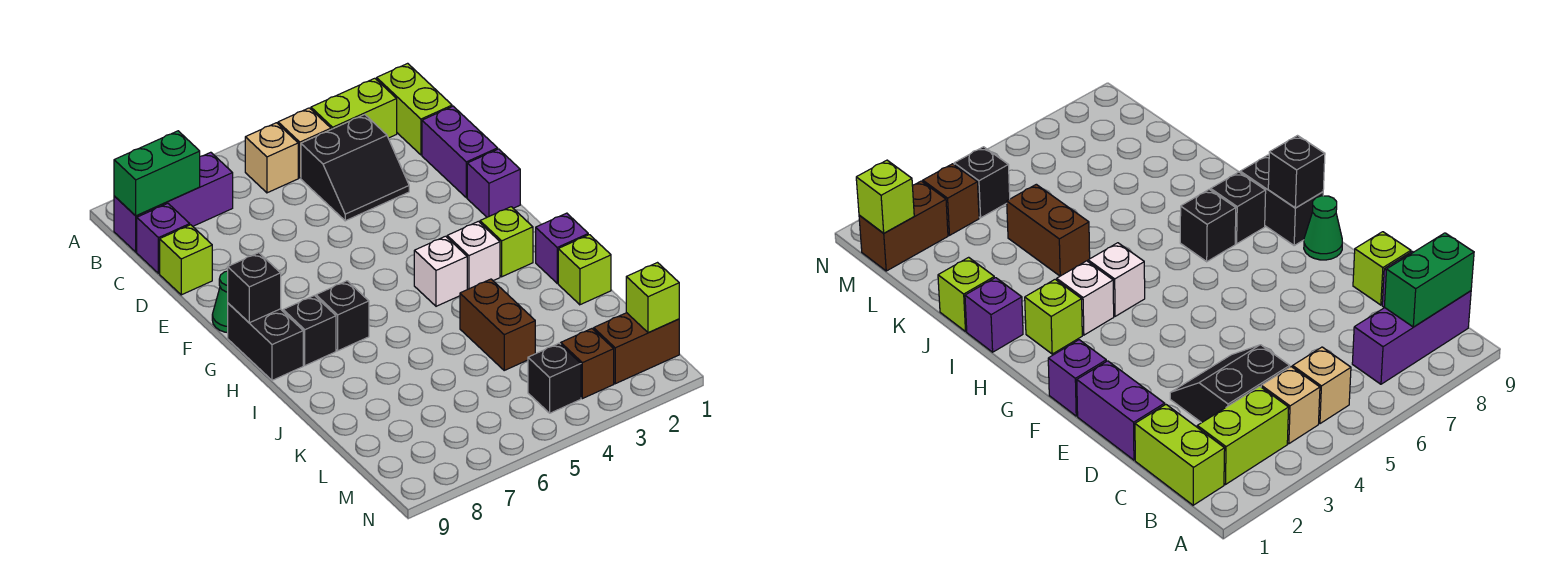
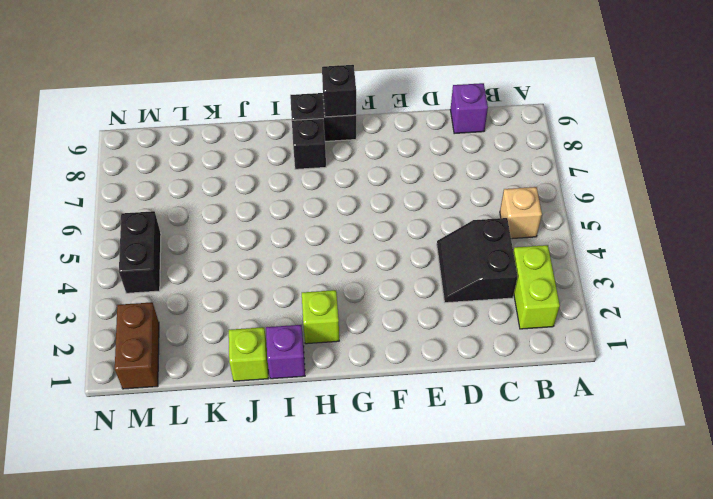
black 1x2 brick [119,211,161,293] -> black 1x1 brick [528,343,581,413]
none -> lime 1x2 brick [377,63,452,155]
none -> tan 1x1 brick [278,108,331,178]
none -> purple 1x3 brick [114,152,233,252]

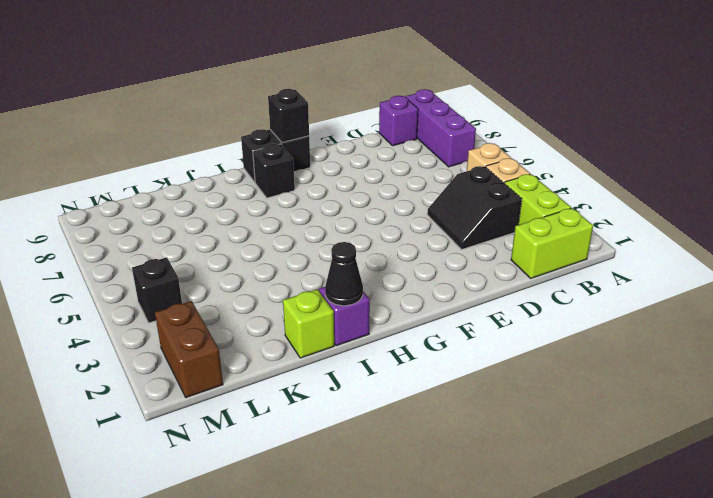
black 1x1 cone [325,242,363,306] -> none
none -> purple 1x2 brick [422,106,498,198]
none -> lime 1x1 brick [160,225,212,295]
none -> purple 1x1 brick [467,149,520,217]

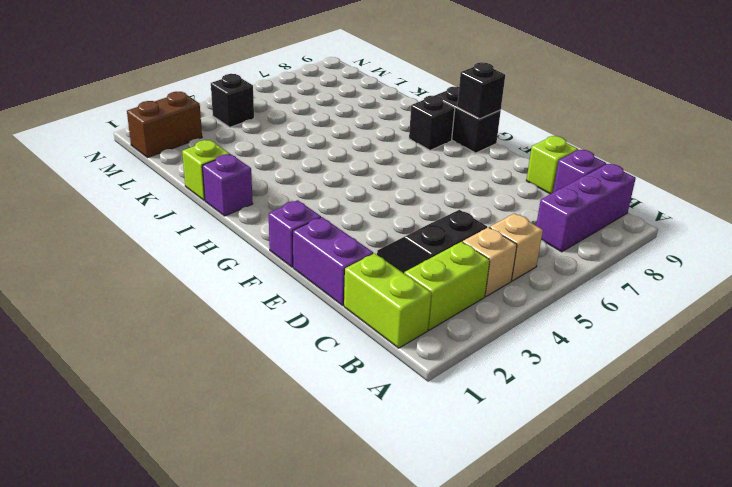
none -> green 1x1 cone [212,271,228,333]
none -> lime 1x1 brick [480,207,533,277]
none -> white 1x1 brick [447,221,500,289]

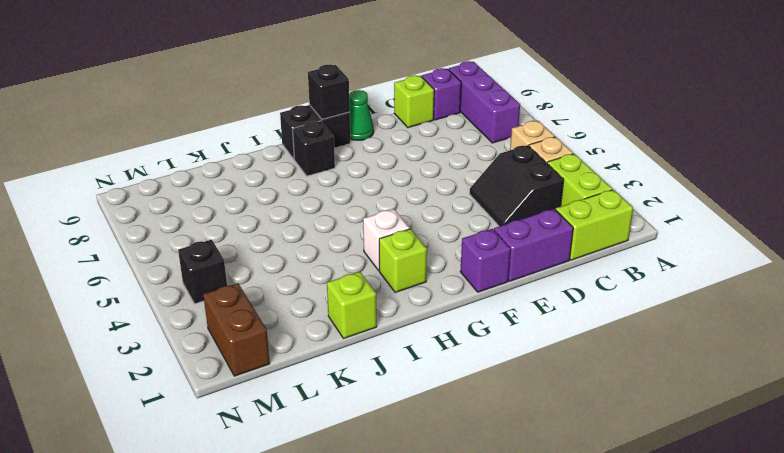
none -> white 1x1 brick [414,236,467,306]
none -> black 1x1 brick [316,281,369,351]
none -> purple 1x1 brick [536,213,588,283]

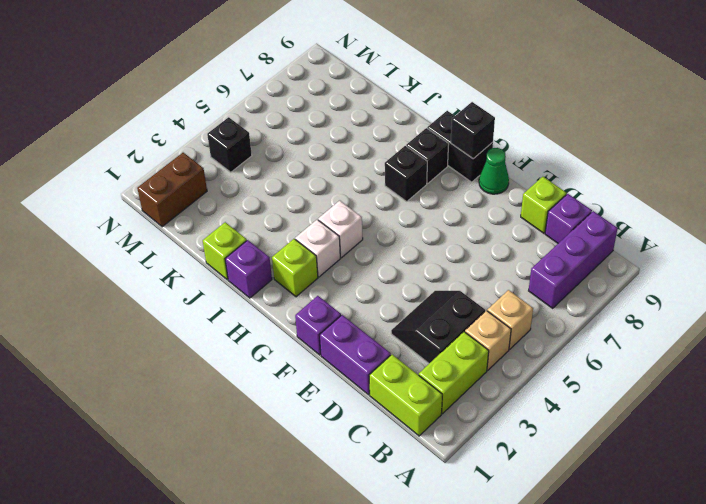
none -> brown 1x2 brick [460,279,535,370]
none -> brown 1x1 brick [561,329,614,399]
none -> green 1x2 brick [114,131,200,216]

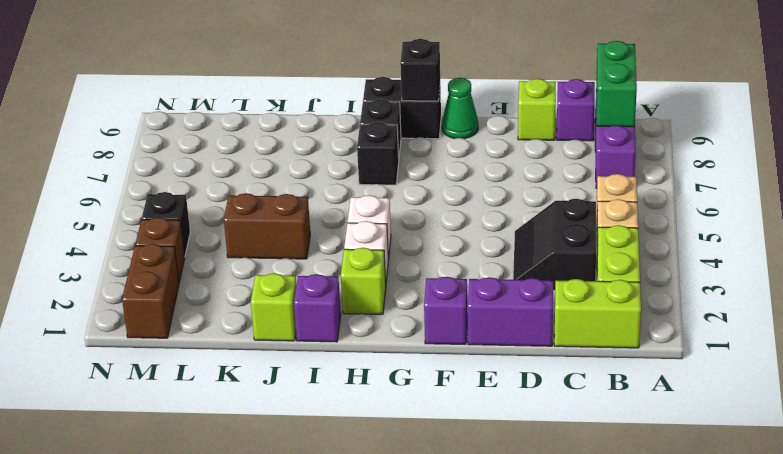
none -> lime 1x1 brick [626,263,679,333]

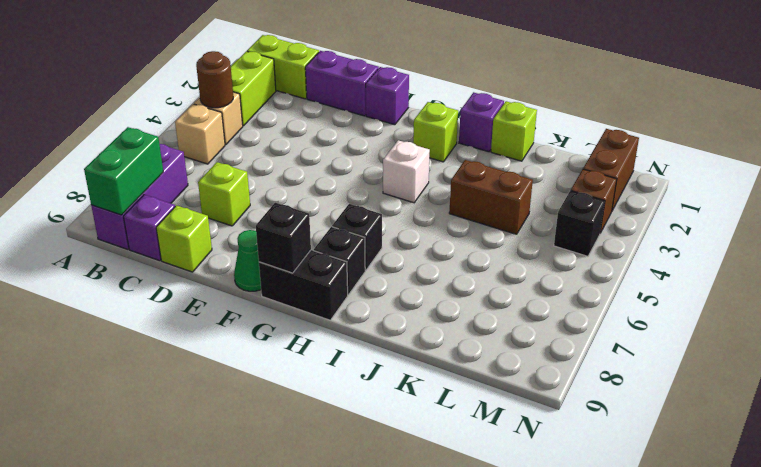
brown 1x1 round brick [196,51,233,108] -> none
lime 1x1 brick [198,162,250,226] -> lime 1x1 brick moved to [626,263,679,333]
none -> black 2x2 slope [301,115,409,221]
none -> white 1x1 brick [447,221,500,289]

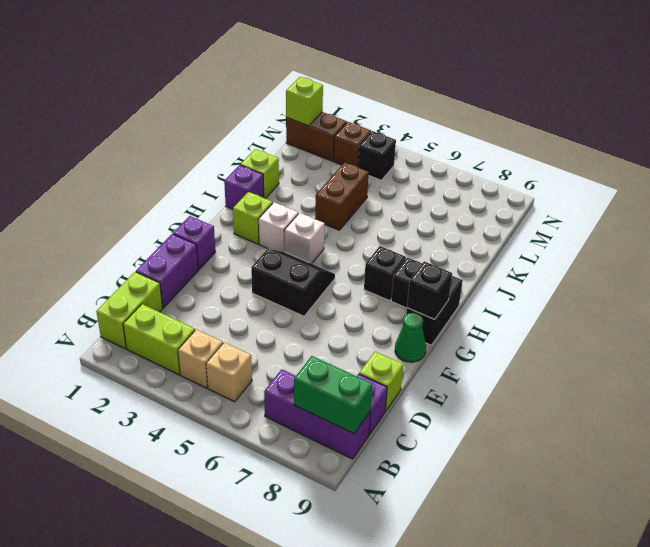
black 2x2 slope [251,249,335,316] -> black 2x2 slope moved to [301,115,409,221]

